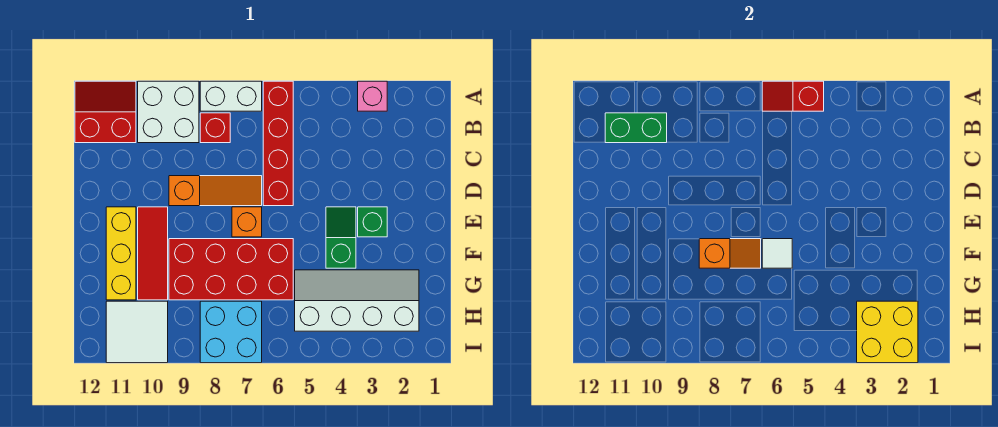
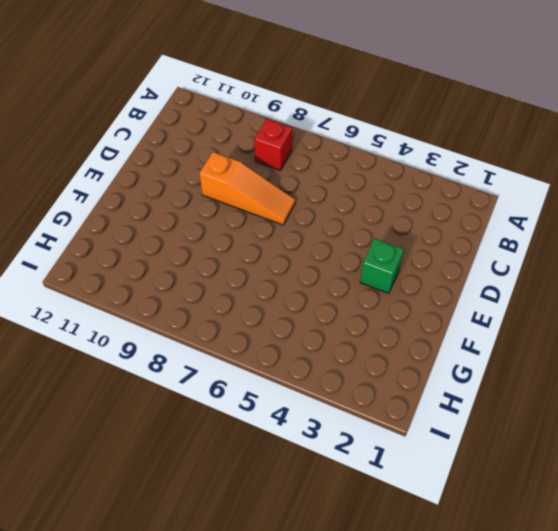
none -> pink 1x1 brick [358,81,387,111]
none -> red 1x4 brick [263,81,293,206]
none -> white 1x2 brick [200,81,262,111]

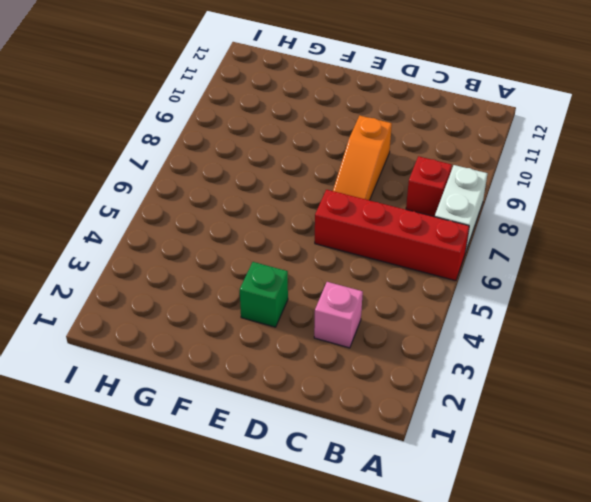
pink 1x1 brick [314,282,363,348] -> pink 1x1 brick moved to [358,81,387,111]
none -> white 2x2 brick [138,81,199,143]
none -> red 2x2 slope [75,81,136,143]
none -> green 1x2 slope [326,207,356,268]

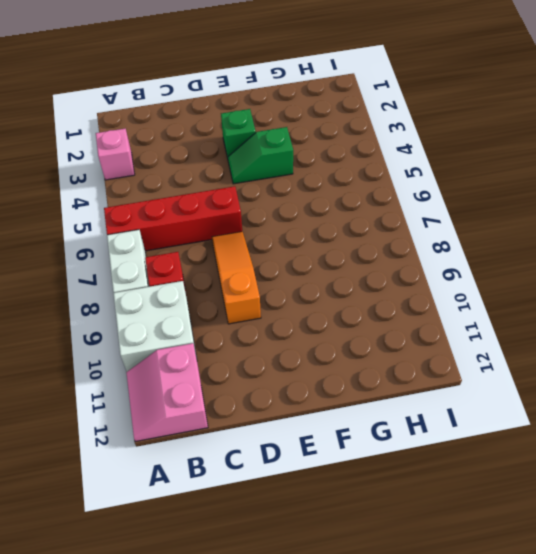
pink 2x2 slope [126,343,208,442] -> red 2x2 slope [75,81,136,143]
none -> orange 1x1 brick [232,207,262,237]
none -> red 1x3 tile [138,207,168,300]
none -> yellow 1x3 brick [106,207,136,300]

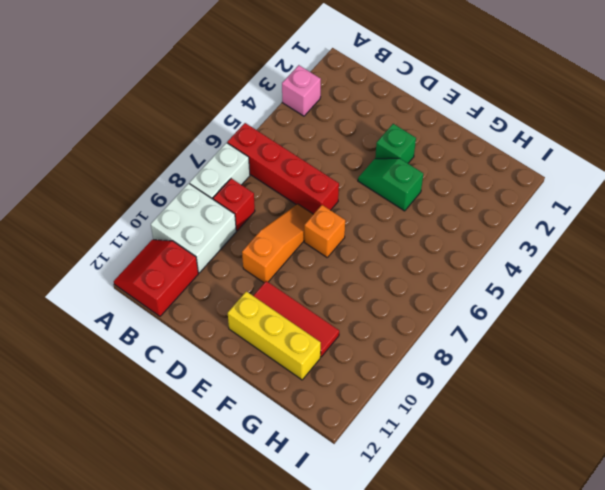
none -> red 2x4 brick [169,239,293,300]
none -> white 2x4 slope [295,270,419,331]
none -> cyan 2x2 brick [200,301,262,363]

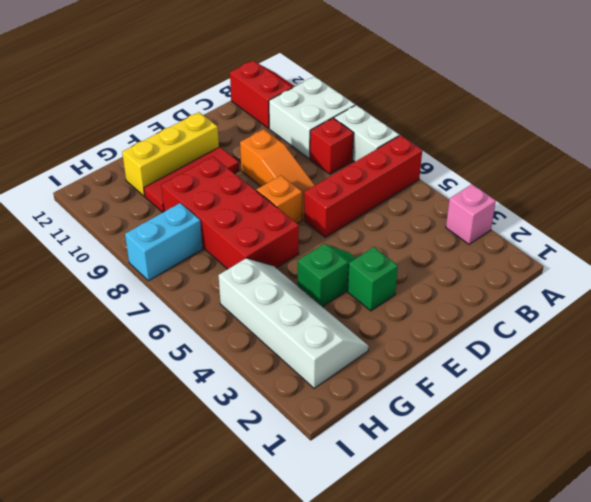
cyan 1x2 brick [125,203,203,281] -> cyan 2x2 brick [200,301,262,363]
none -> white 2x2 tile [106,301,168,363]
none -> red 1x2 slope [762,81,824,111]
none -> green 1x2 brick [605,113,667,143]

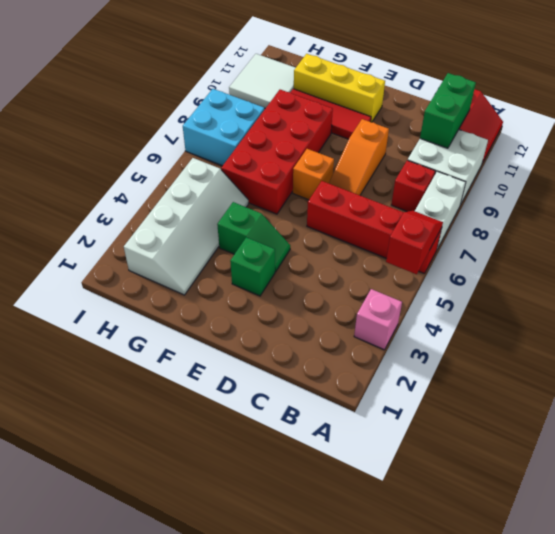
none -> white 1x1 tile [762,239,792,268]
none -> orange 1x2 slope [699,239,761,268]
none -> yellow 2x2 brick [857,301,918,363]

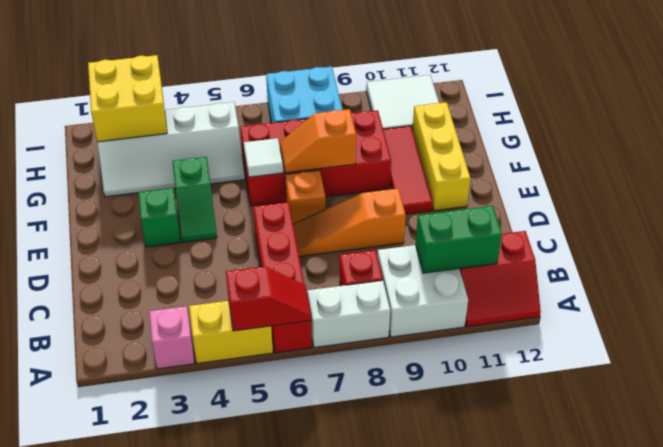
yellow 1x2 brick [189,301,273,364] -> none

